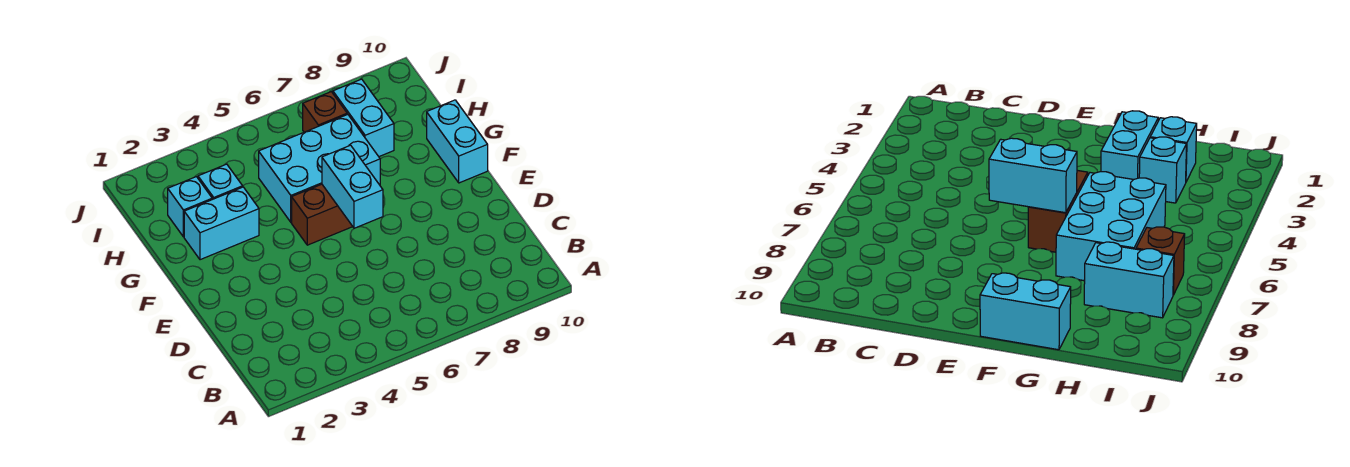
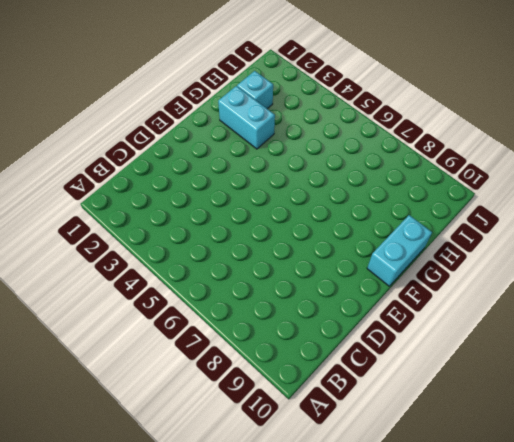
none -> brown 1x2 brick [292,184,353,245]
none -> cyan 2x3 brick [259,114,380,222]

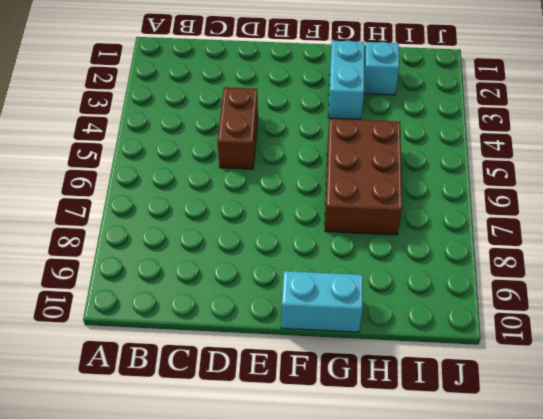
brown 1x2 brick [218,87,258,169] -> brown 1x2 brick moved to [292,184,353,245]
brown 2x3 brick [325,119,402,235] -> cyan 2x3 brick [259,114,380,222]
none -> cyan 1x1 brick [198,164,243,199]
none -> cyan 1x2 brick [333,79,394,156]

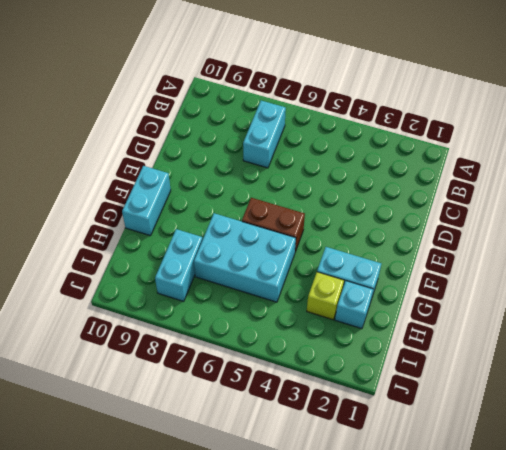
cyan 1x2 brick [243,101,286,168] -> cyan 1x2 brick moved to [322,145,383,228]
lime 1x1 brick [307,272,344,320] -> cyan 1x1 brick [198,164,243,199]
none -> brown 1x1 brick [303,92,347,132]

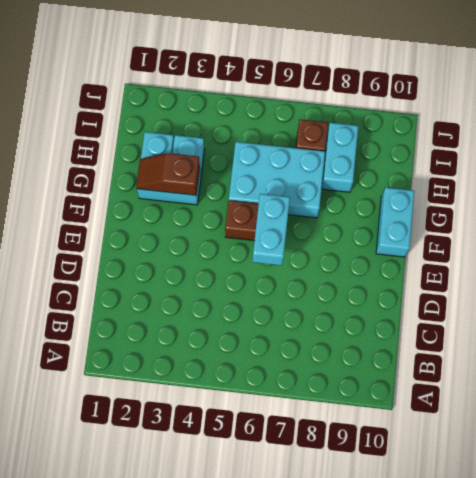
brown 1x2 slope [136,153,200,195] -> none

